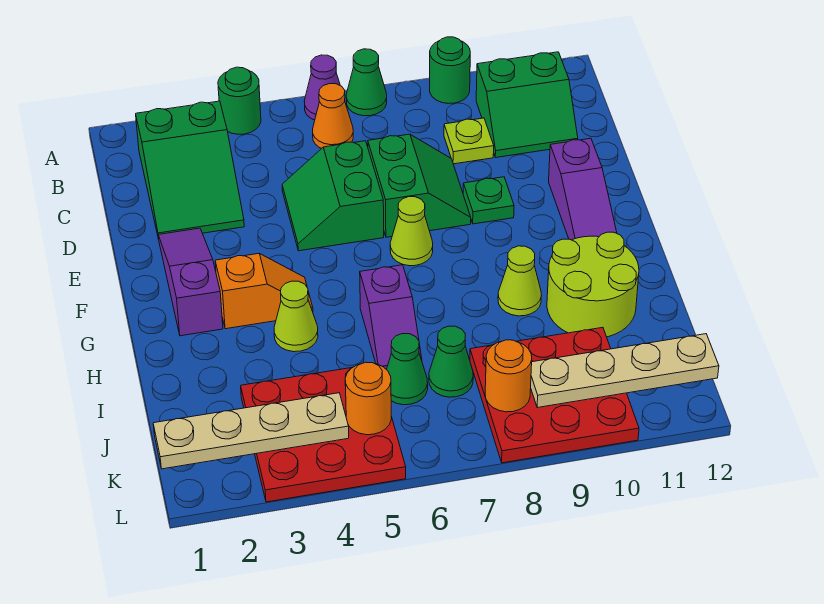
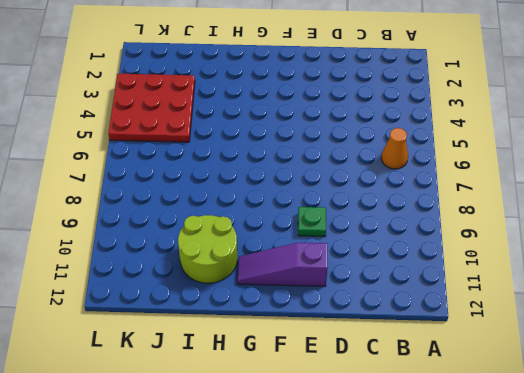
none -> green 1x1 round brick [218,67,261,134]
none -> purple 1x1 cone [304,55,340,120]
none -> green 1x1 cone [346,49,387,116]

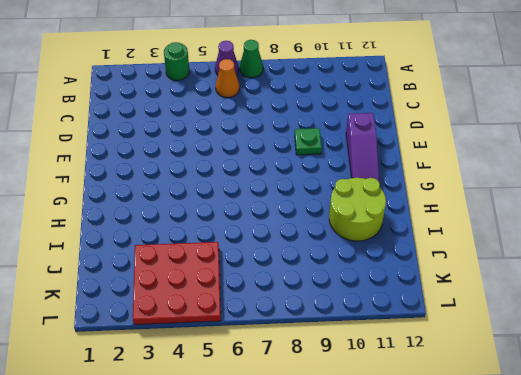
none -> green 1x1 round brick [430,37,470,104]
none -> green 2x3 slope [136,101,244,238]
none -> green 2x2 slope [476,52,578,157]

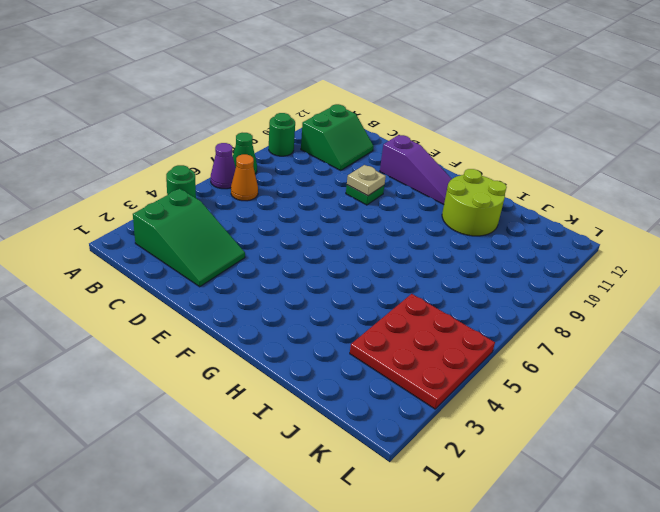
tan 1x1 plate [347,165,386,196] -> none
none -> lime 1x1 plate [444,118,494,164]
none -> green 2x2 slope [282,141,384,251]
none -> green 2x2 slope [368,134,471,237]

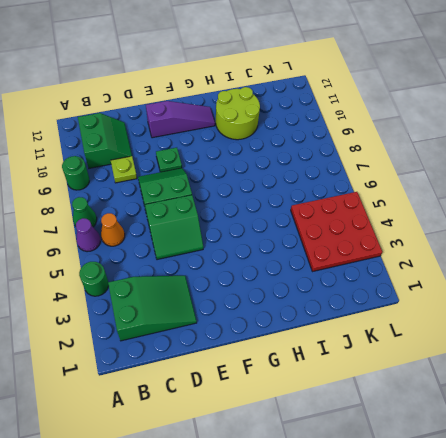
none -> purple 1x3 slope [158,228,223,336]
none -> lime 1x1 cone [390,197,433,266]
none -> orange 1x2 slope [215,253,313,329]

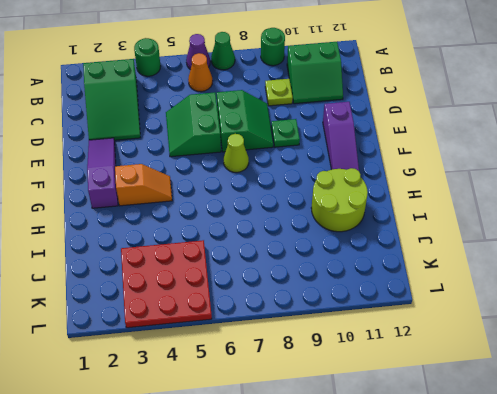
none -> lime 1x1 cone [274,281,318,352]
none -> purple 1x2 slope [360,265,422,369]
none -> lime 1x1 cone [498,246,542,316]

